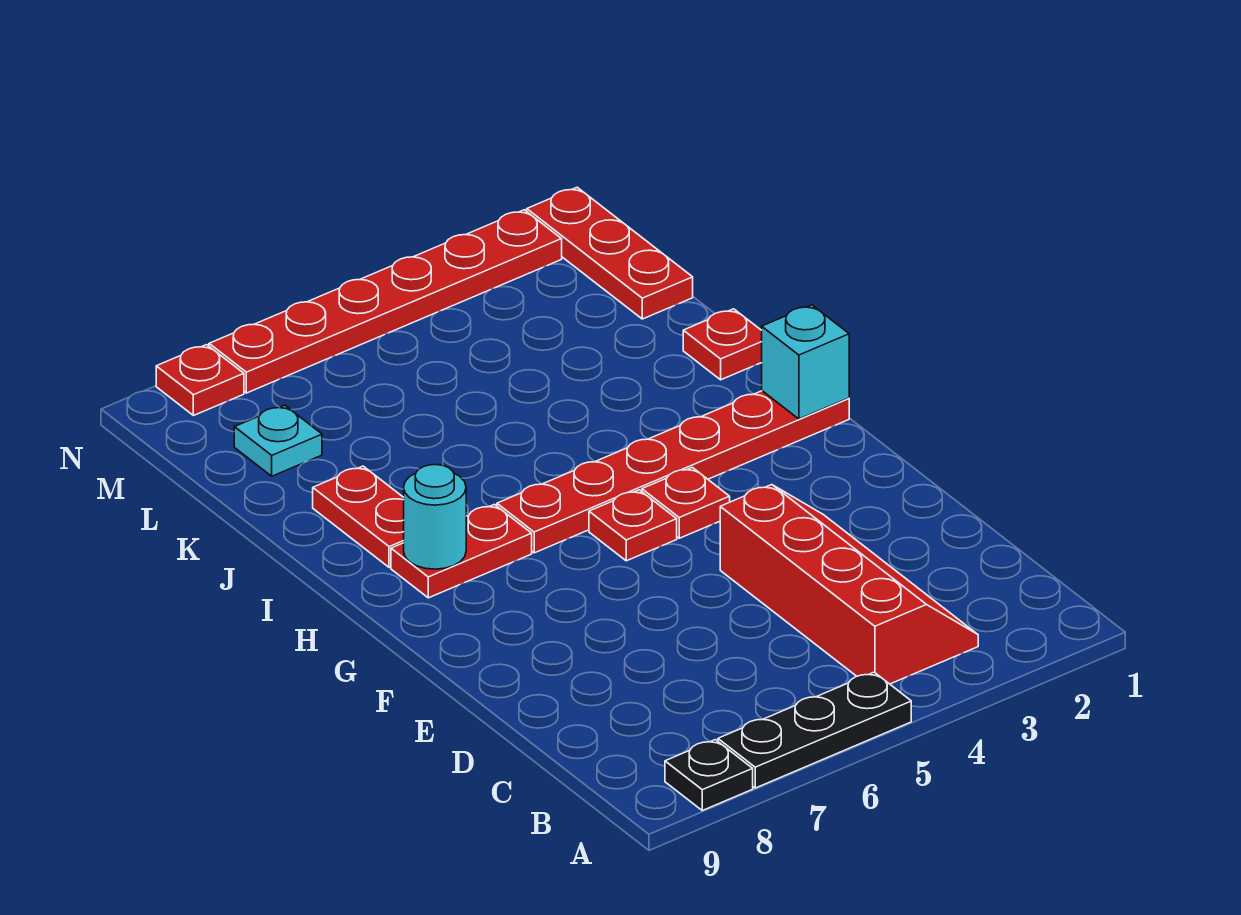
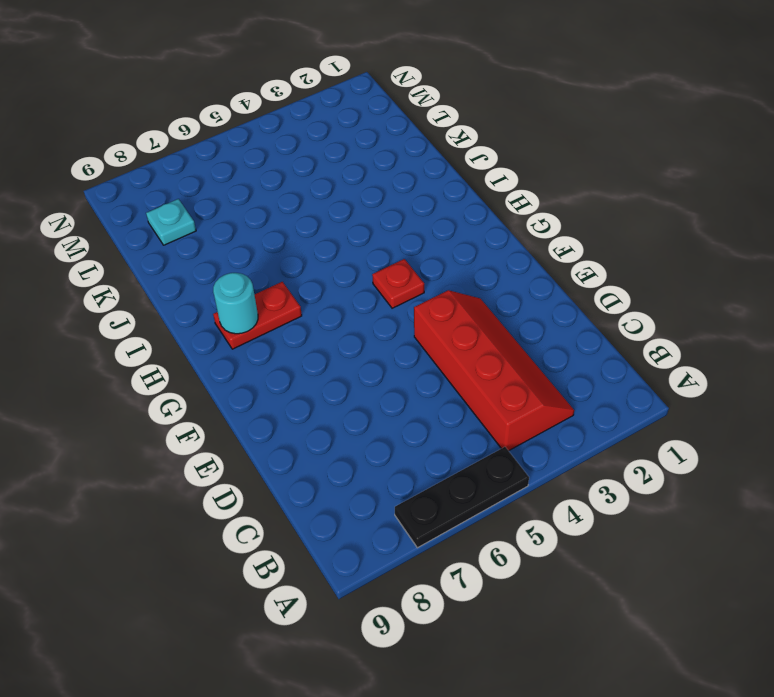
none -> black 1x1 plate [665,740,753,810]
none -> red 1x1 plate [589,490,677,561]
none -> red 1x6 plate [497,391,849,553]

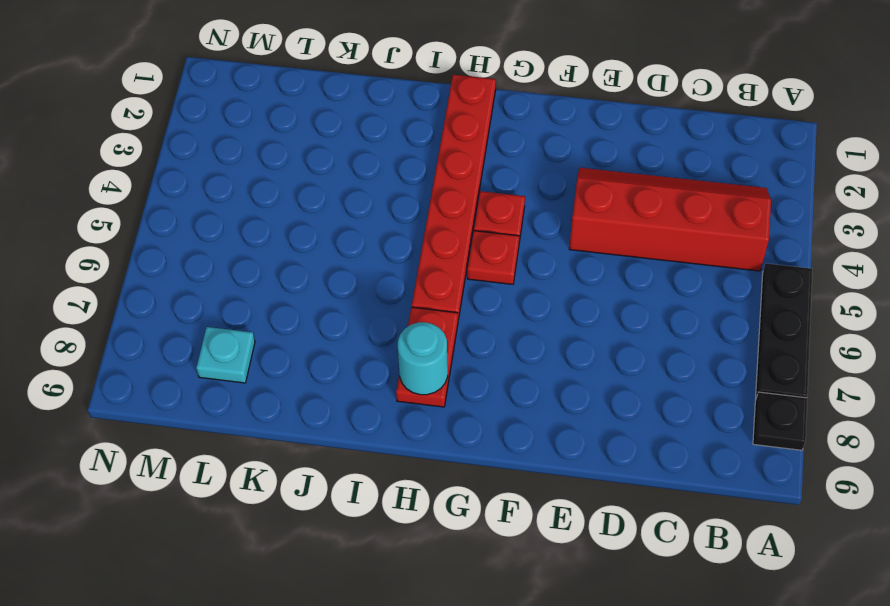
none -> red 1x2 plate [313,466,404,567]
none -> red 1x1 plate [683,309,762,380]
none -> red 1x3 plate [527,187,693,319]

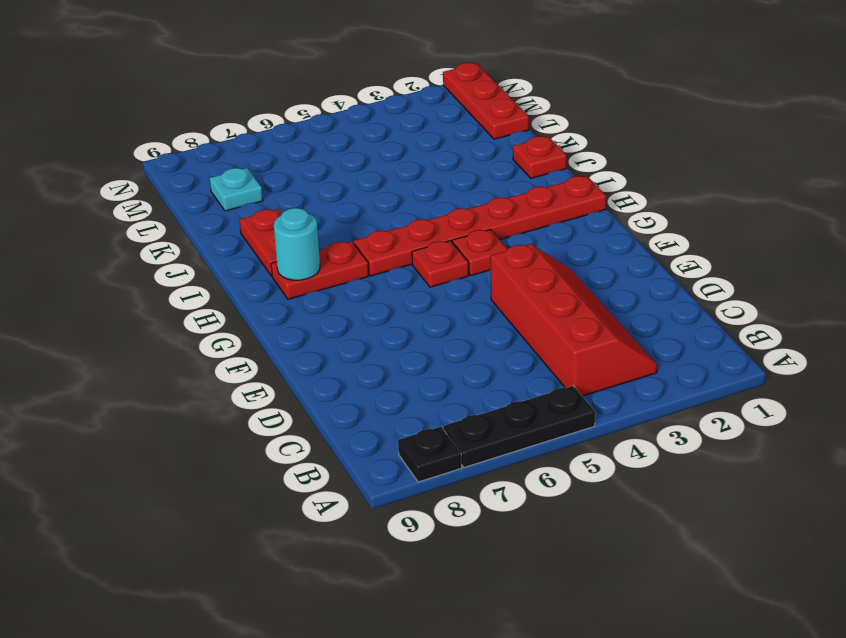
none -> red 1x6 plate [209,210,562,393]
none -> red 1x1 plate [156,345,244,416]
none -> cyan 1x1 brick [762,305,849,419]

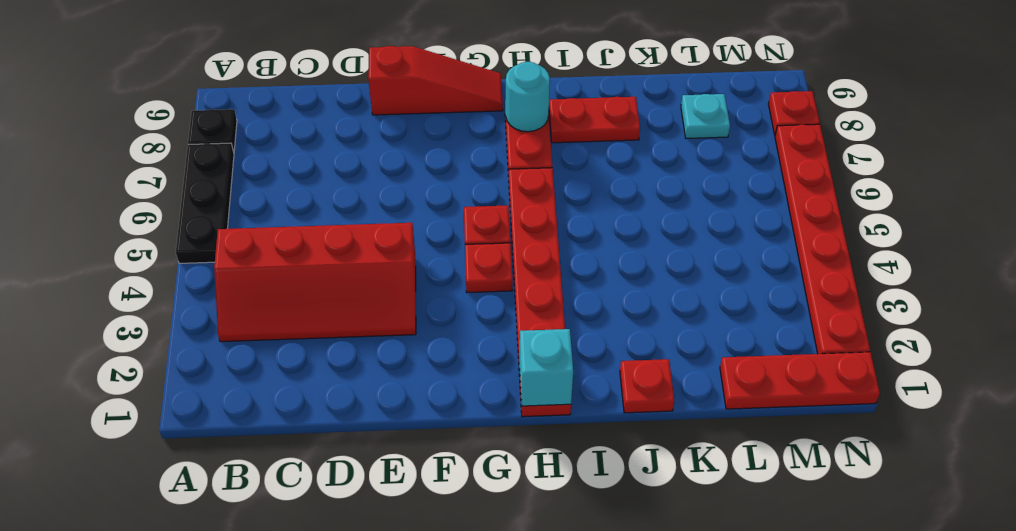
red 1x3 slope [368,46,503,115] -> none

